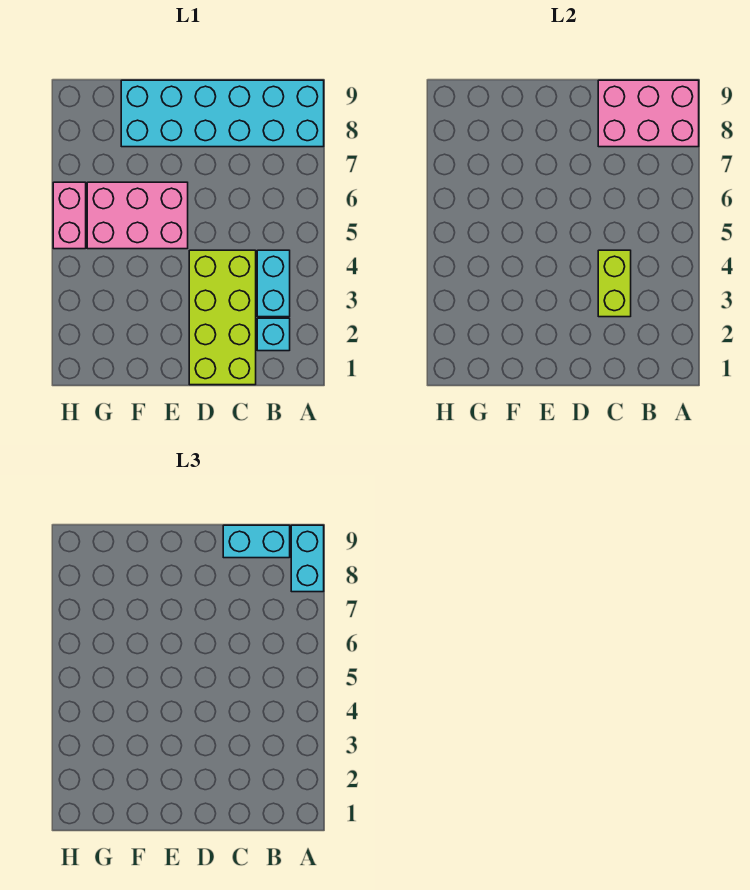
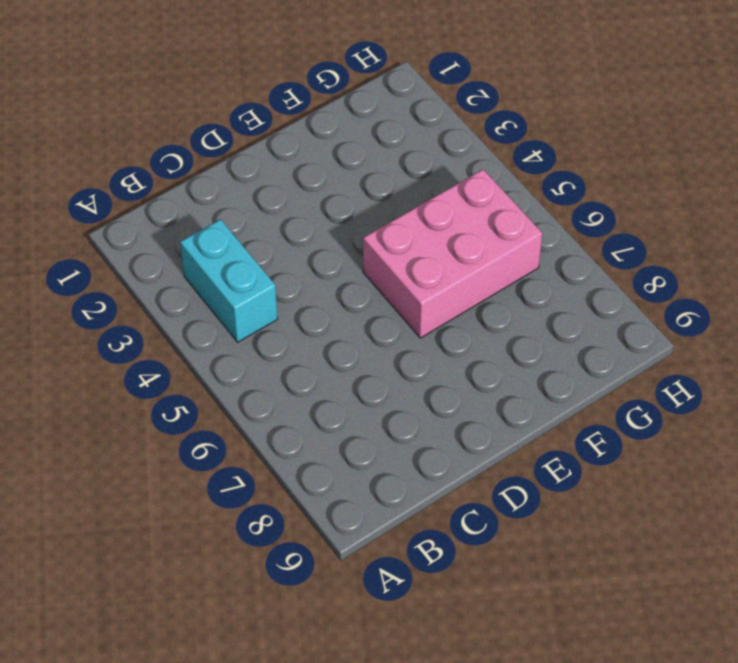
none -> cyan 2x6 brick [121,80,324,147]
none -> cyan 1x1 brick [257,318,290,351]

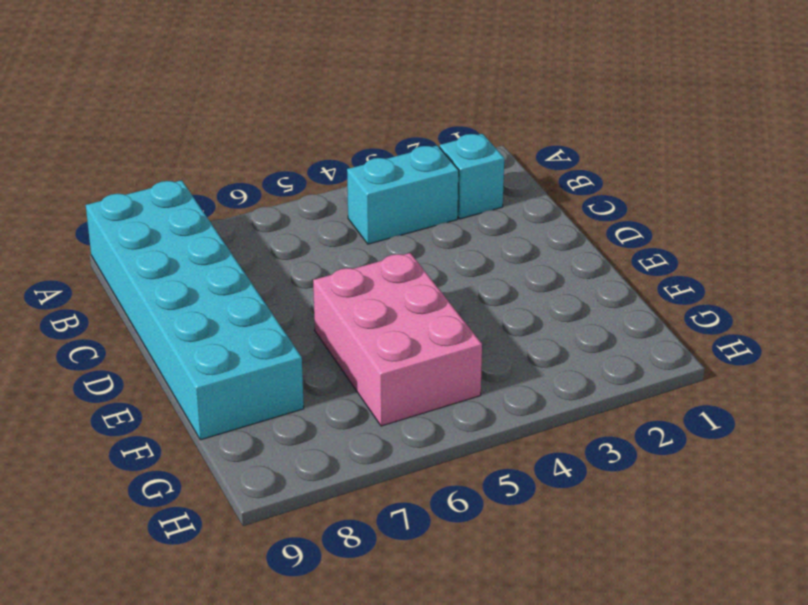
none -> lime 2x4 brick [189,250,256,385]
none -> pink 1x2 brick [53,182,86,249]

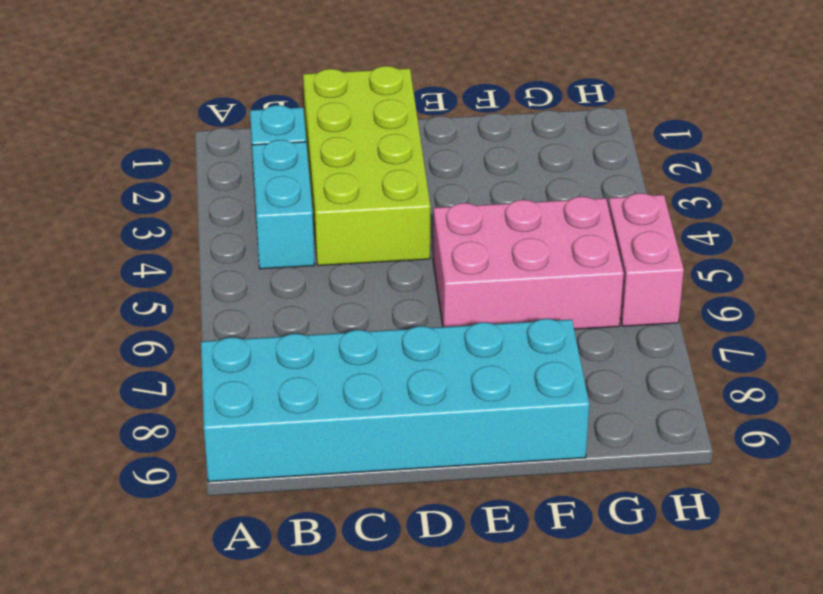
none -> pink 2x3 brick [598,80,699,147]
none -> lime 1x2 brick [598,250,631,317]

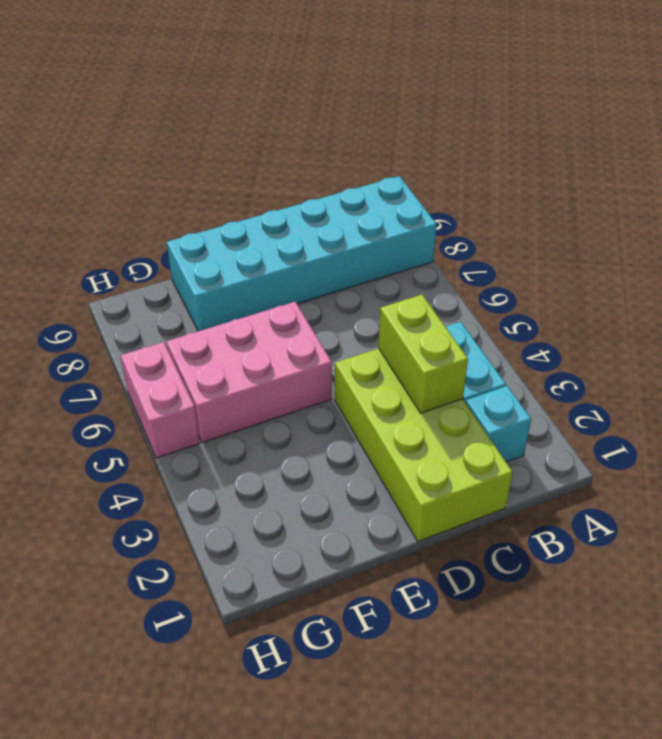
none -> pink 2x3 brick [598,80,699,147]
none -> cyan 1x2 brick [291,525,324,592]

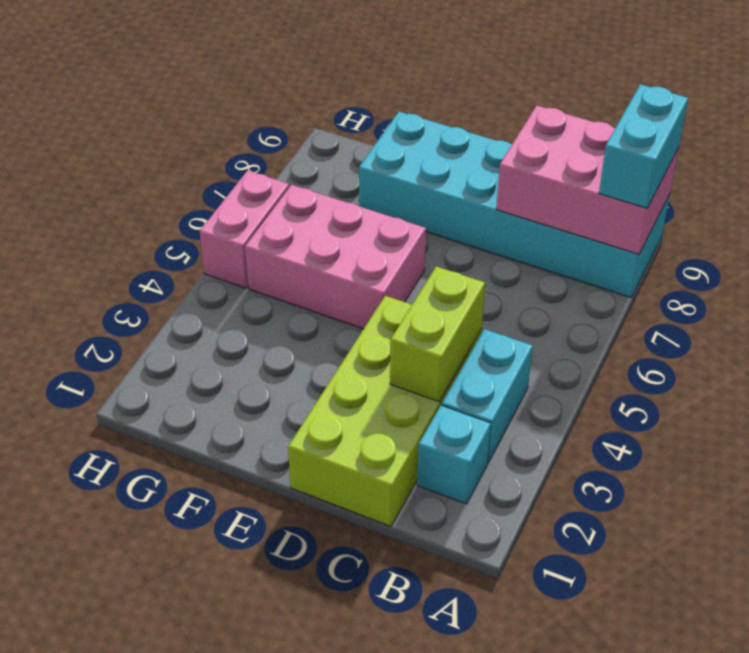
none -> cyan 1x2 brick [223,525,290,558]

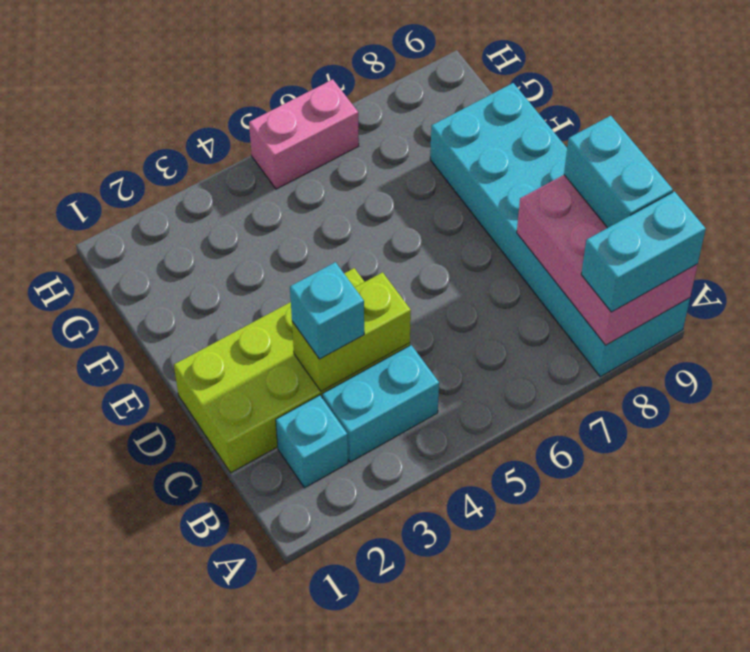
cyan 1x1 brick [290,262,364,359] -> none
none -> pink 2x3 brick [87,182,188,249]

